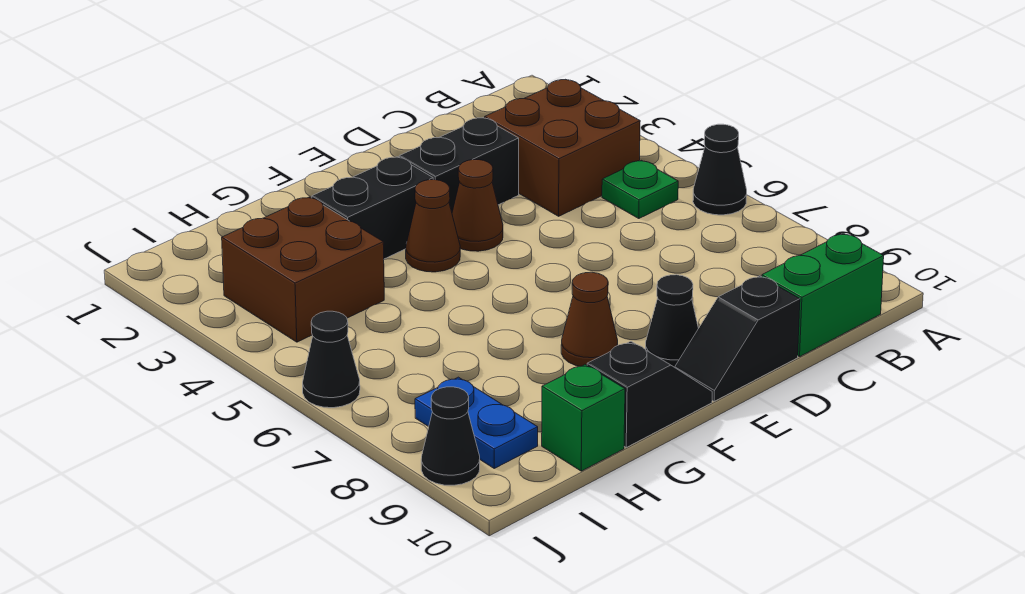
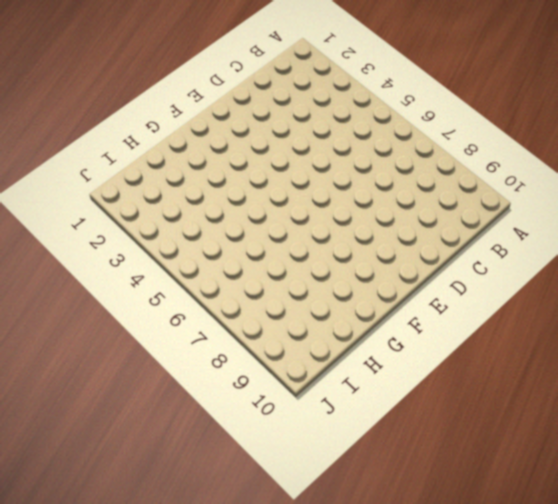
none -> black 1x1 cone [693,124,747,215]
none -> brown 2x2 brick [485,80,640,216]
none -> green 1x1 plate [602,160,678,219]

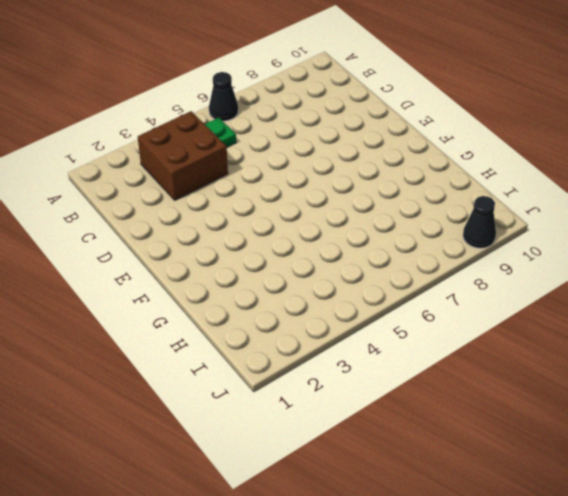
none -> green 1x2 brick [762,233,884,357]
none -> black 1x2 brick [399,118,519,212]
none -> black 1x2 slope [675,276,800,401]

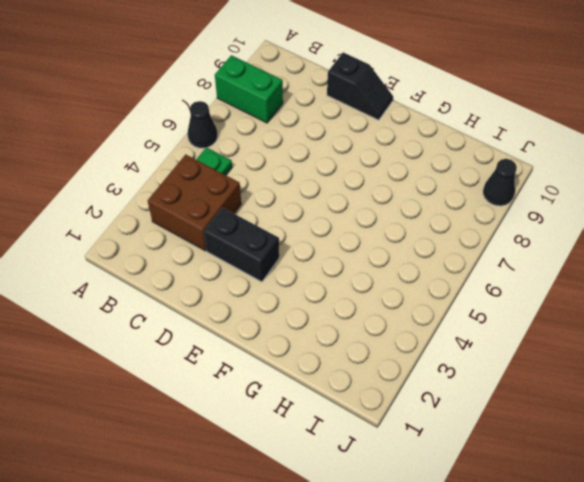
green 1x2 brick [215,55,283,123] -> green 1x2 brick moved to [762,233,884,357]
none -> brown 1x1 cone [452,160,503,251]
none -> black 1x1 cone [646,275,699,367]
none -> black 1x2 brick [312,157,433,259]

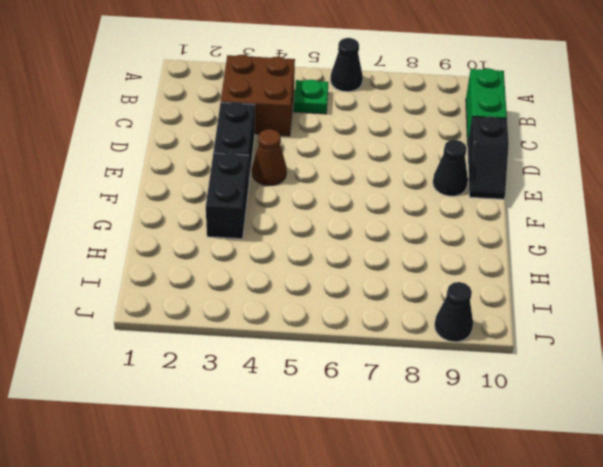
none -> brown 1x1 cone [406,180,460,272]
none -> brown 1x1 cone [561,272,618,366]
none -> black 1x2 slope [587,341,712,447]

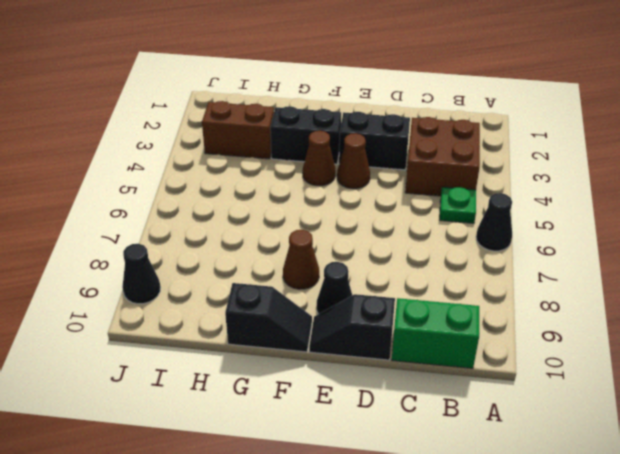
brown 1x2 brick [202,101,274,159] -> brown 2x2 brick [222,197,384,342]
none -> green 1x1 brick [542,365,625,471]
none -> blue 1x2 plate [415,377,538,468]
none -> black 1x1 cone [303,311,360,408]

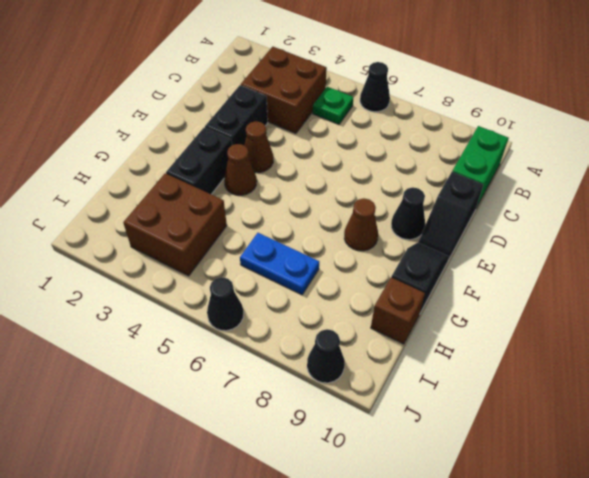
blue 1x2 plate [240,233,319,295] -> blue 1x2 plate moved to [415,377,538,468]
brown 1x1 brick [371,278,425,344] -> green 1x1 brick [542,365,625,471]

